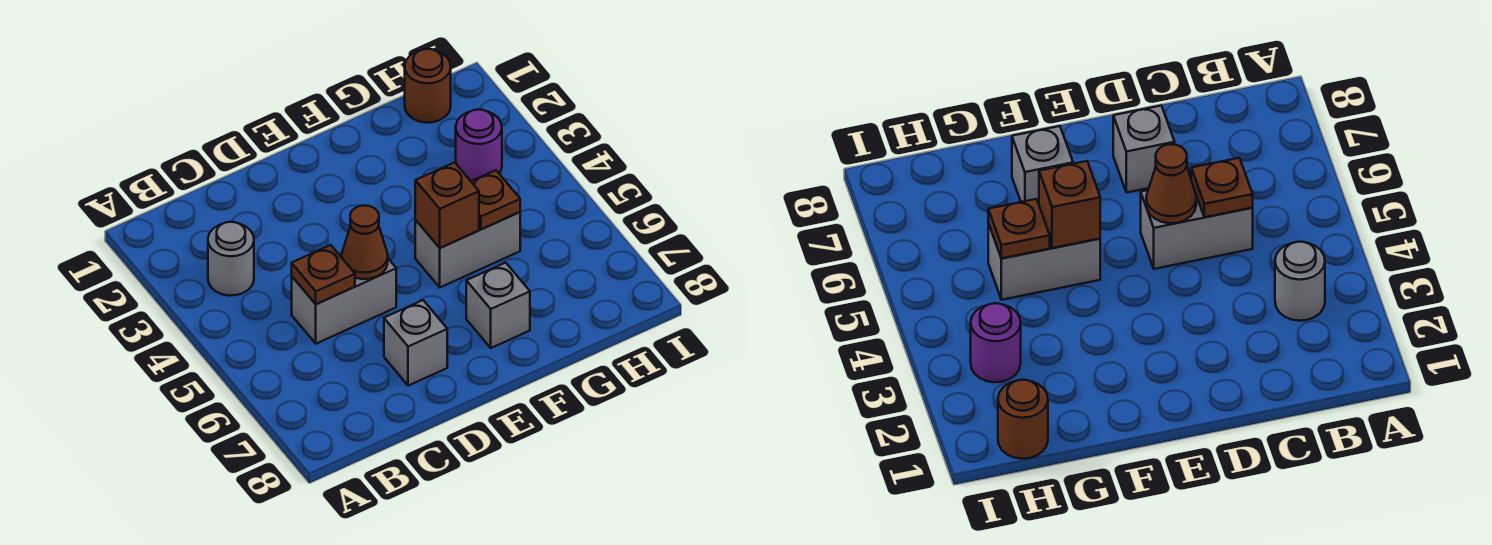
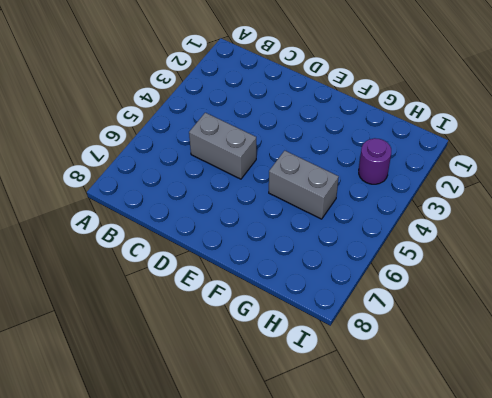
none -> grey 1x1 round brick [208,222,254,296]
none -> grey 1x1 brick [384,300,447,386]

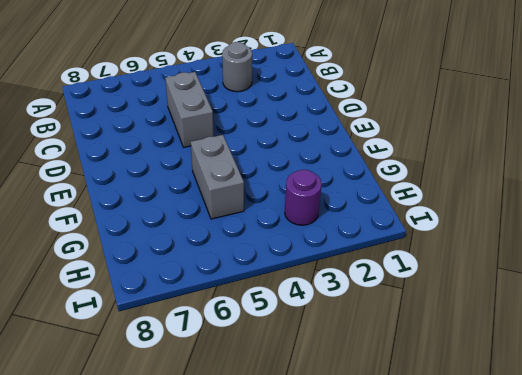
none -> grey 1x1 brick [384,300,447,386]
none -> grey 1x1 brick [466,263,530,348]

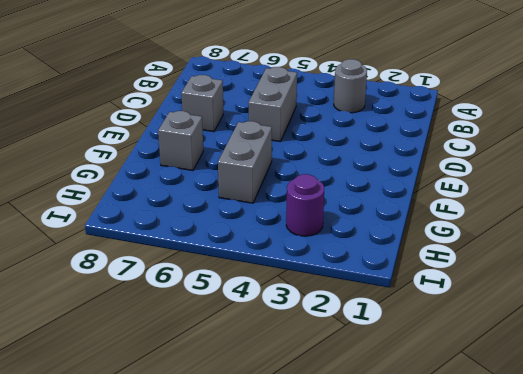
none -> brown 1x1 round brick [405,49,451,123]
none -> brown 1x1 plate [292,245,355,304]

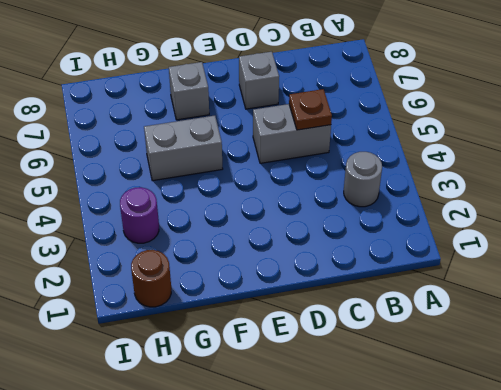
none -> brown 1x1 cone [342,205,388,279]
none -> brown 1x1 brick [415,162,479,248]

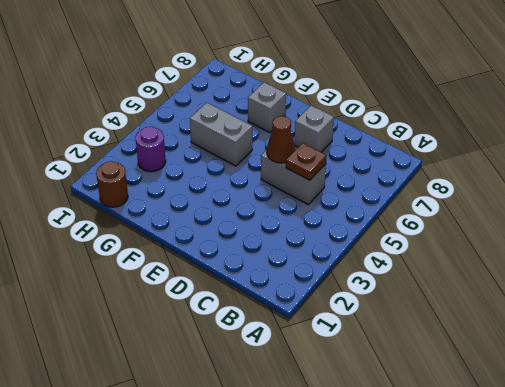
none -> grey 1x1 round brick [208,222,254,296]
none -> brown 1x1 brick [415,162,479,248]

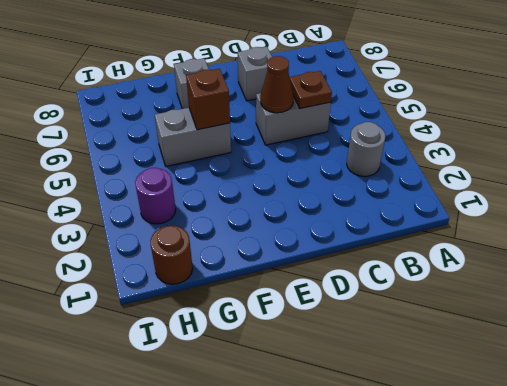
none -> brown 1x1 plate [471,170,520,229]

